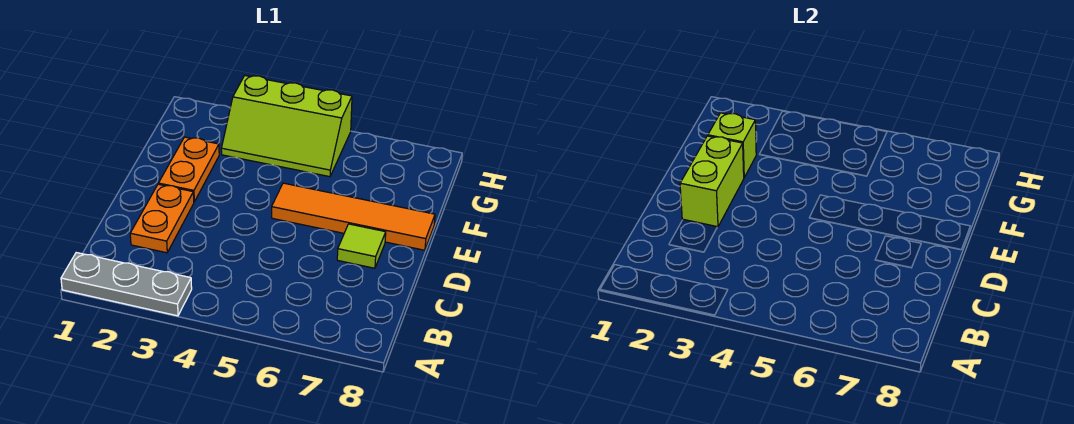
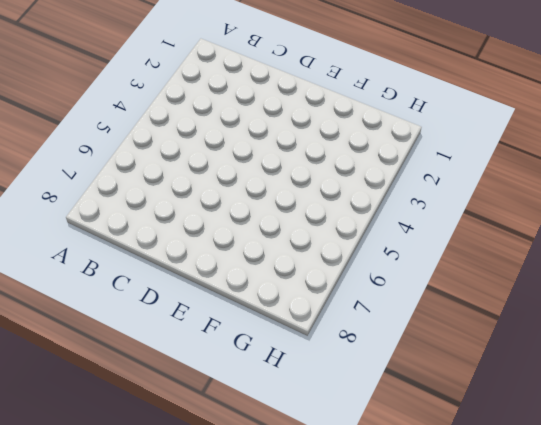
none -> grey 1x3 plate [61,253,192,316]
none -> orange 1x2 plate [130,184,194,253]

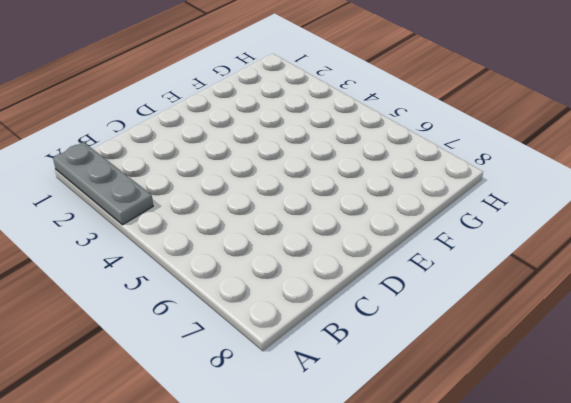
none -> orange 1x2 plate [130,184,194,253]
none -> lime 1x1 tile [337,224,386,268]

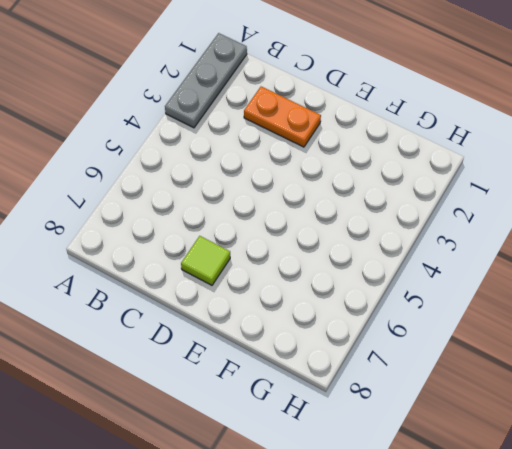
none -> orange 1x2 plate [158,137,219,202]
none -> orange 1x4 tile [272,183,435,250]

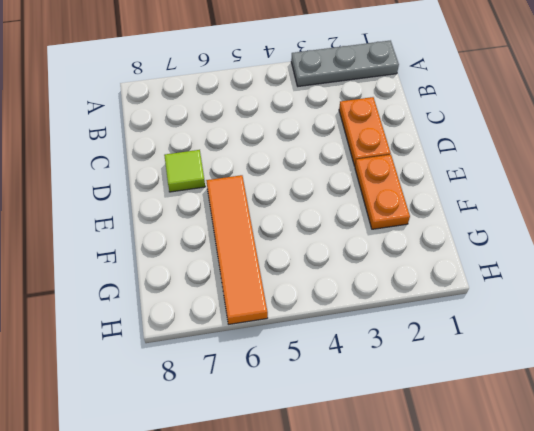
orange 1x4 tile [206,175,268,324] -> orange 1x4 tile turned to [272,183,435,250]
none -> lime 2x3 slope [221,76,352,177]
none -> lime 1x2 brick [680,136,744,227]

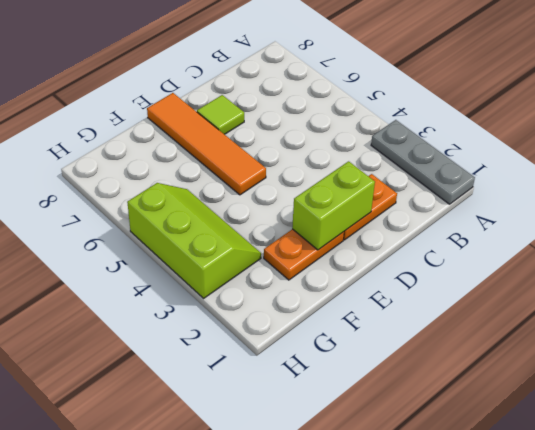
none -> lime 1x1 brick [708,113,756,177]

